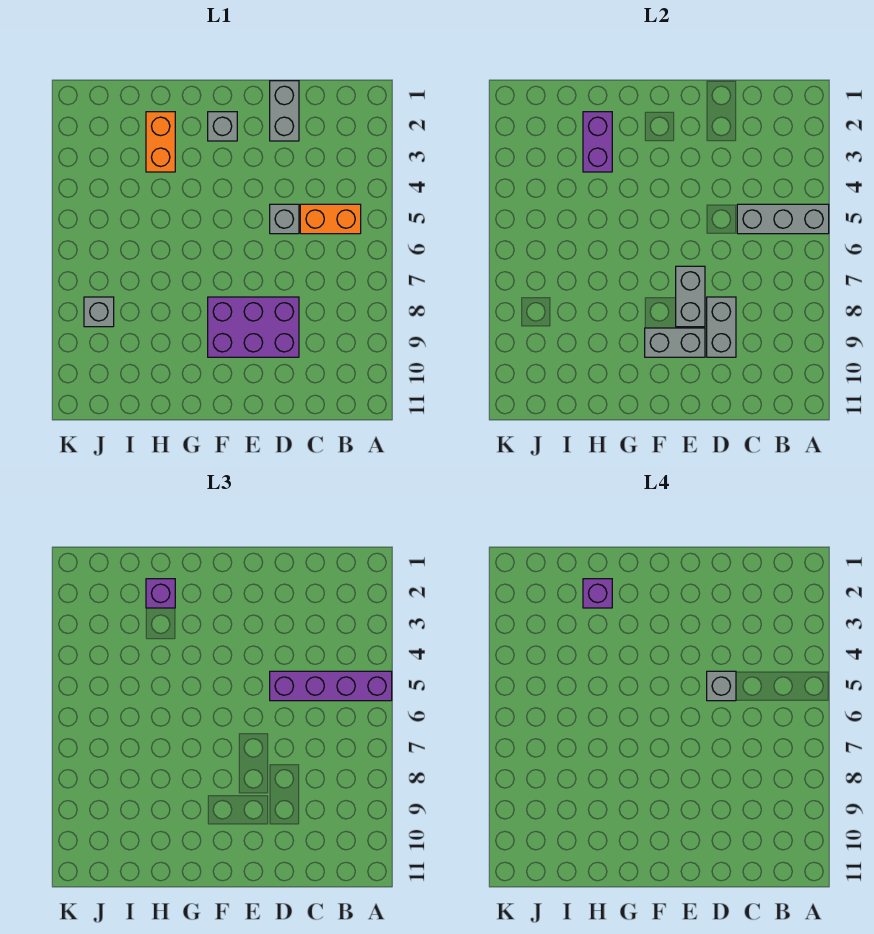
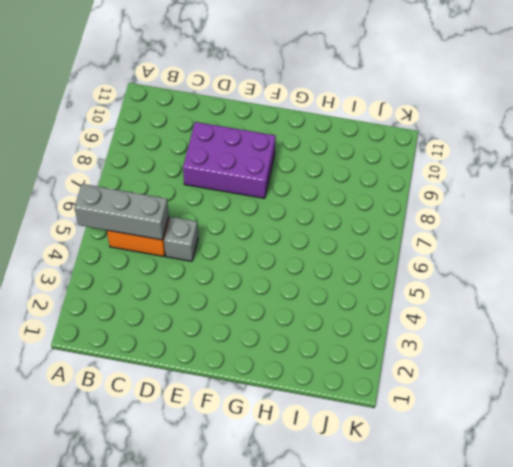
none -> grey 1x2 brick [270,81,299,141]
none -> grey 1x1 brick [208,112,237,141]
none -> orange 1x2 brick [146,112,175,172]

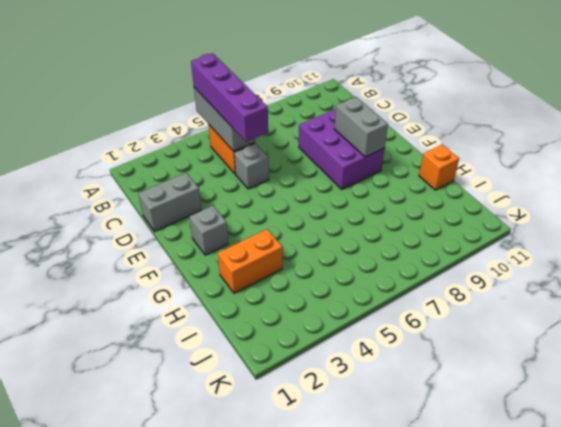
orange 1x1 brick [419,145,459,190] -> none
none -> grey 1x1 brick [84,297,114,327]
none -> grey 1x2 brick [707,297,736,357]
none -> grey 1x2 brick [676,266,705,327]

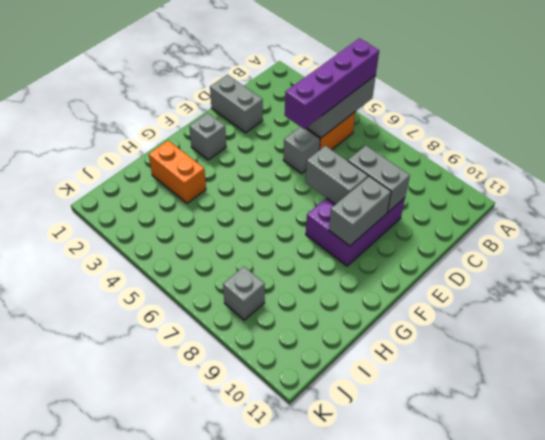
none -> purple 1x2 brick [583,112,612,172]
none -> purple 1x1 brick [146,579,175,608]
none -> grey 1x1 brick [707,671,736,701]

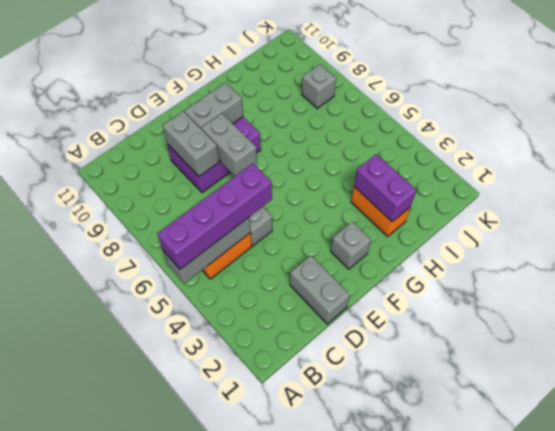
none -> purple 1x1 brick [146,579,175,608]
none -> grey 1x1 brick [707,671,736,701]
none -> purple 1x1 brick [583,579,612,608]

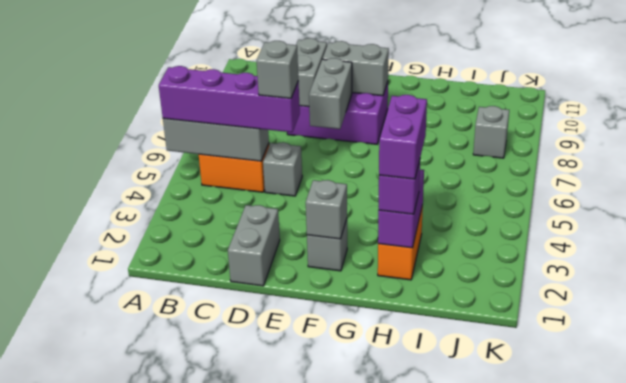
grey 1x1 brick [306,180,347,239] -> none
purple 1x2 brick [379,95,427,179] -> purple 1x1 brick [583,579,612,608]

